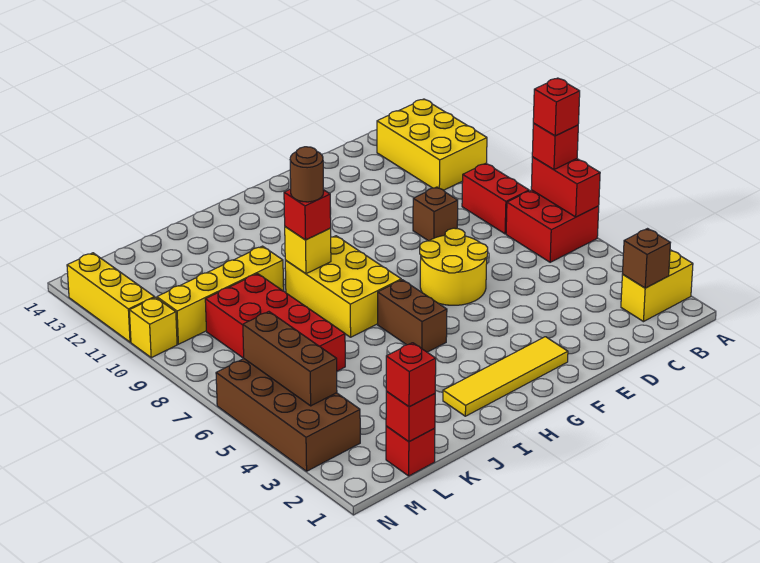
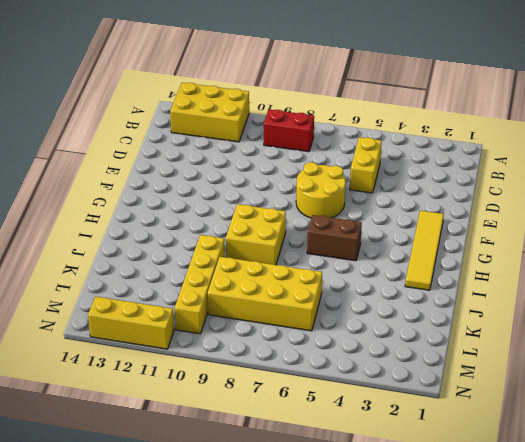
yellow 1x2 brick [350,137,382,193] -> yellow 1x2 brick moved to [621,250,693,322]
yellow 2x2 brick [226,204,286,265] -> yellow 2x3 brick [285,236,401,337]
yellow 2x4 brick [208,257,322,331] -> red 2x4 brick [205,274,345,371]
none -> red 2x2 brick [506,190,599,262]
none -> brown 1x1 brick [413,187,458,241]
none -> red 1x1 brick [386,426,435,476]

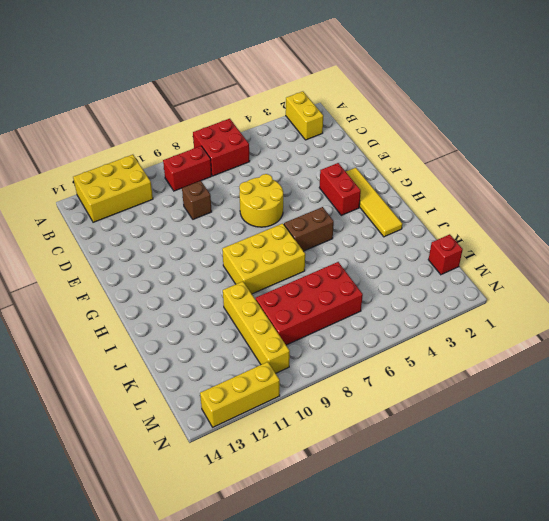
red 1x2 brick [319,163,361,215] -> red 1x2 brick turned to [531,157,600,217]
none -> brown 2x4 brick [216,359,360,471]
none -> yellow 1x1 brick [129,297,177,358]
none -> brown 1x1 brick [623,229,670,288]

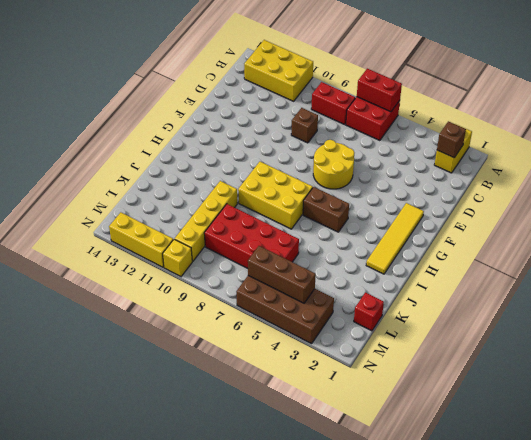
none -> yellow 1x1 brick [285,227,331,274]
none -> red 1x1 brick [386,391,435,442]
none -> red 1x1 brick [532,123,578,170]

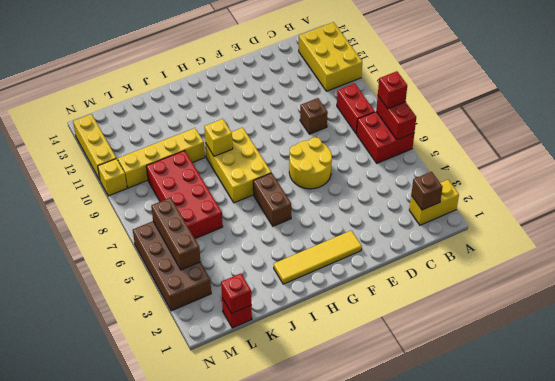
none -> red 1x1 brick [284,189,331,240]
none -> red 1x1 brick [386,343,436,407]
none -> red 1x1 brick [533,78,580,136]

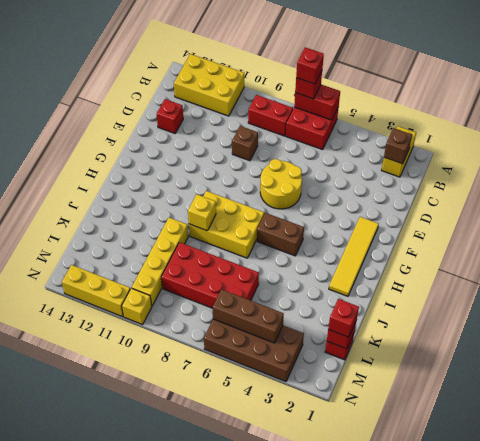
red 1x1 brick [157,99,183,133] -> red 1x1 brick moved to [284,189,331,240]
none -> brown 1x1 round brick [290,147,324,202]

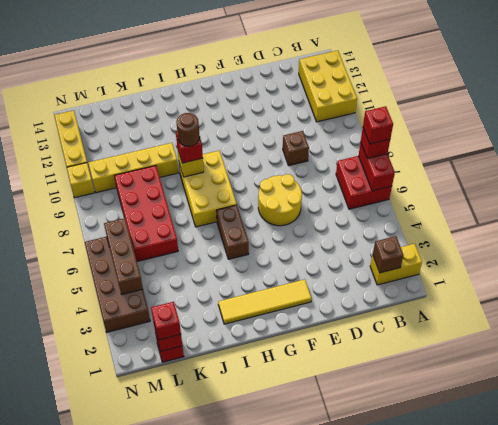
none -> red 1x2 brick [462,163,529,234]

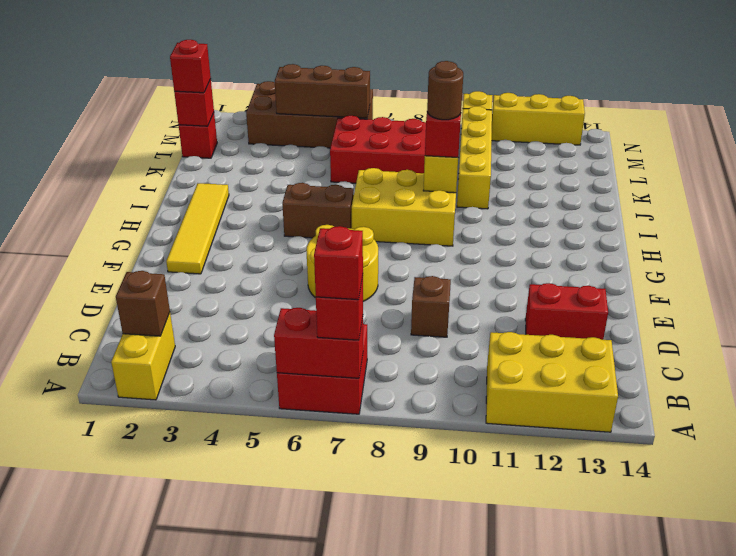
red 1x2 brick [525,283,608,340] -> red 1x2 brick moved to [462,163,529,234]

